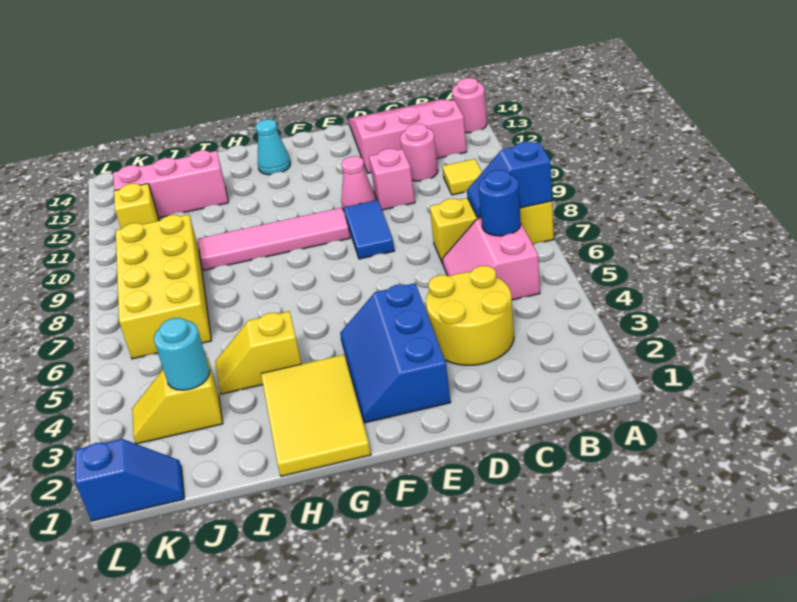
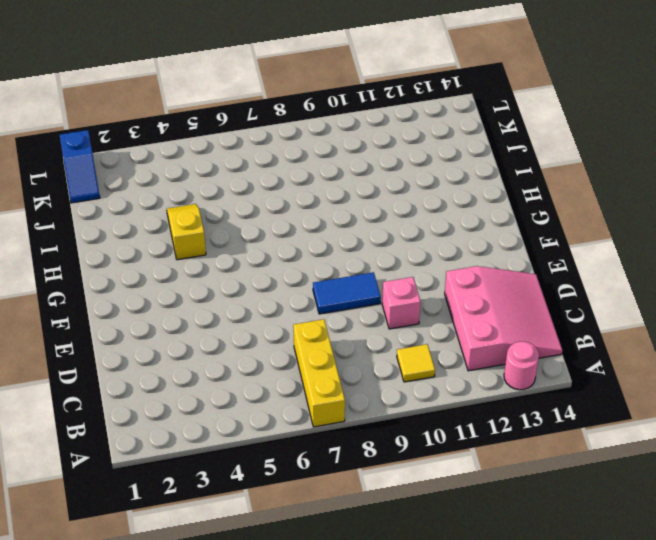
none -> pink 2x2 slope [442,218,540,300]
none -> yellow 2x2 round brick [426,266,514,365]
none -> pink 1x1 round brick [400,124,438,181]

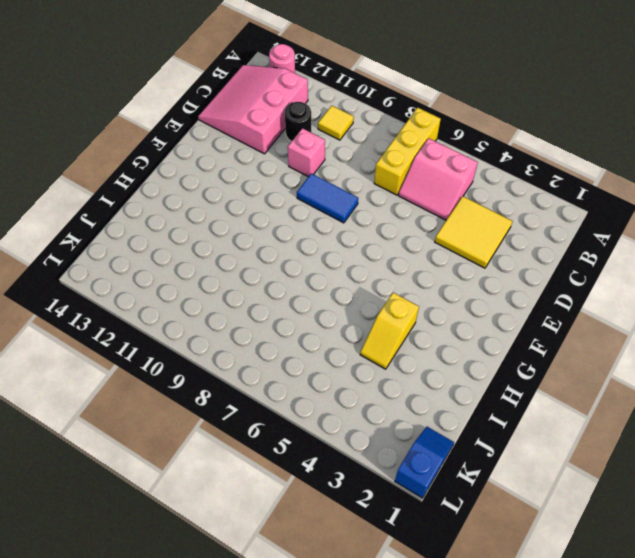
yellow 2x2 tile [435,196,513,268] -> yellow 2x2 round brick [426,266,514,365]
black 1x1 round brick [285,102,311,142] -> pink 1x1 round brick [400,124,438,181]
none -> blue 2x3 slope [340,283,451,423]
none -> pink 1x1 cone [341,156,376,212]
none -> pink 1x4 tile [198,208,350,270]

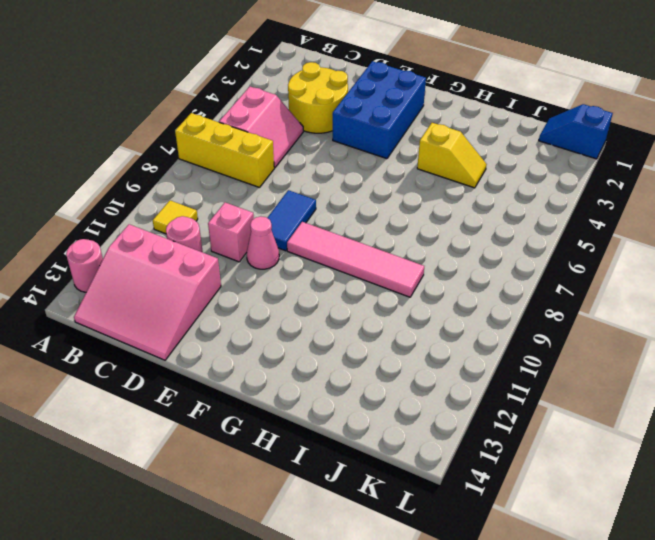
blue 2x3 brick [333,61,426,159] -> blue 2x3 slope [340,283,451,423]
none -> yellow 2x3 tile [261,355,371,476]
none -> cyan 1x1 cone [256,119,290,175]
none -> pink 1x3 brick [113,150,228,218]

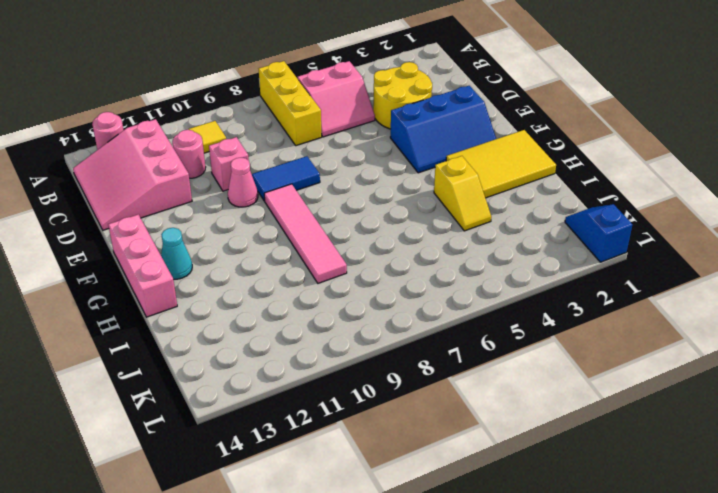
pink 1x3 brick [108,214,177,317] -> pink 1x3 brick moved to [113,150,228,218]
none -> yellow 1x2 slope [132,358,223,444]
none -> yellow 2x4 brick [116,215,211,359]
none -> yellow 1x1 brick [114,183,159,229]

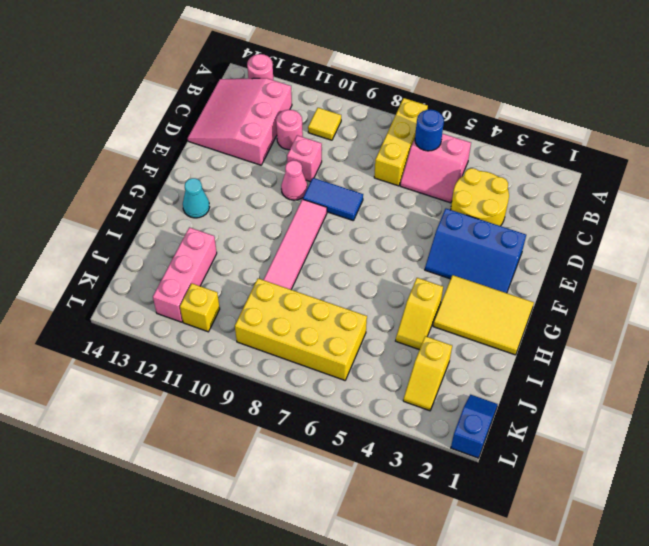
none -> blue 1x2 slope [467,141,552,217]
none -> cyan 1x1 round brick [154,318,210,390]

